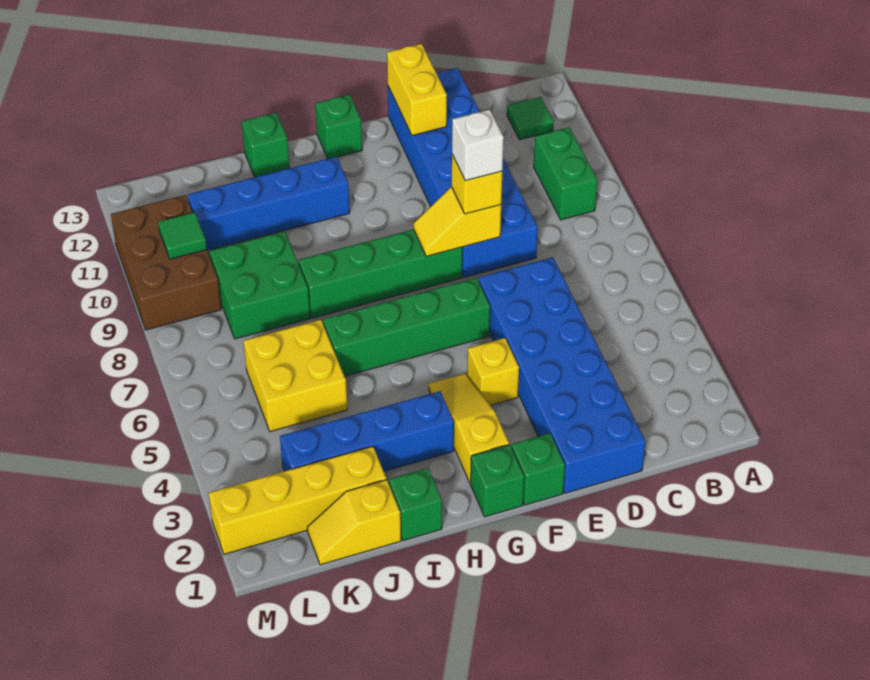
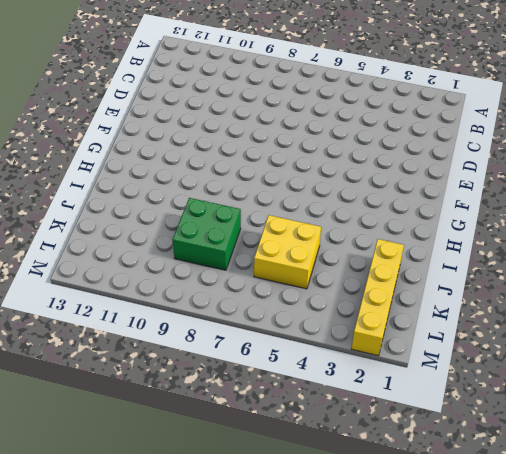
none -> green 1x2 brick [534,127,597,220]
none -> green 1x1 tile [507,97,554,140]
none -> blue 2x6 brick [479,257,646,493]

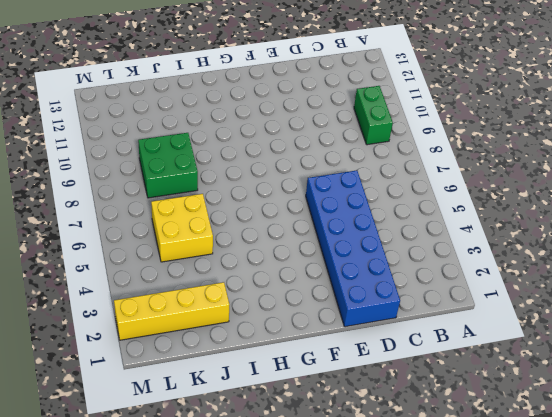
none -> green 1x1 tile [507,97,554,140]
none -> blue 2x6 brick [388,68,538,277]
none -> green 1x1 brick [512,433,565,505]

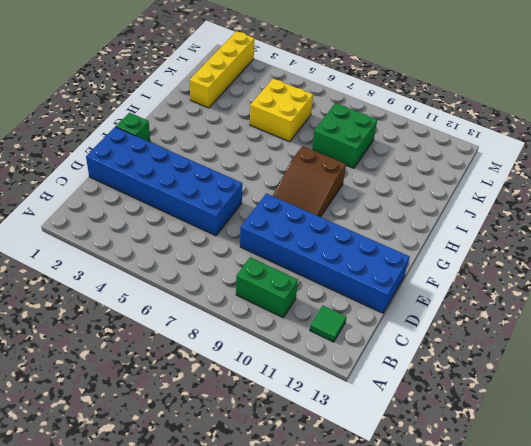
brown 2x3 slope [273,146,346,217] -> green 1x4 brick [299,229,462,318]
none -> yellow 1x1 brick [467,338,519,405]
none -> green 1x4 brick [323,278,490,376]
none -> green 1x1 brick [471,445,524,517]

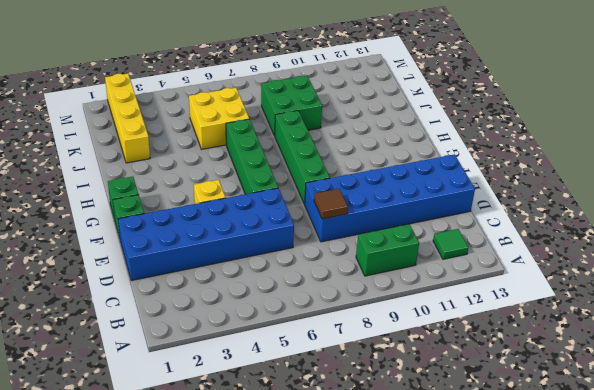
brown 1x1 tile [314,189,348,219] -> none
none -> yellow 1x3 slope [429,374,509,483]
none -> green 1x1 brick [315,95,362,159]
none -> blue 1x4 brick [280,391,454,471]

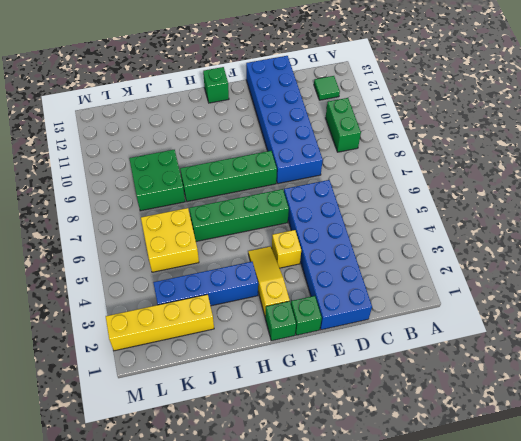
none -> blue 1x4 brick [188,157,350,250]
none -> green 1x1 brick [389,468,442,541]
none -> green 1x1 brick [242,113,290,177]

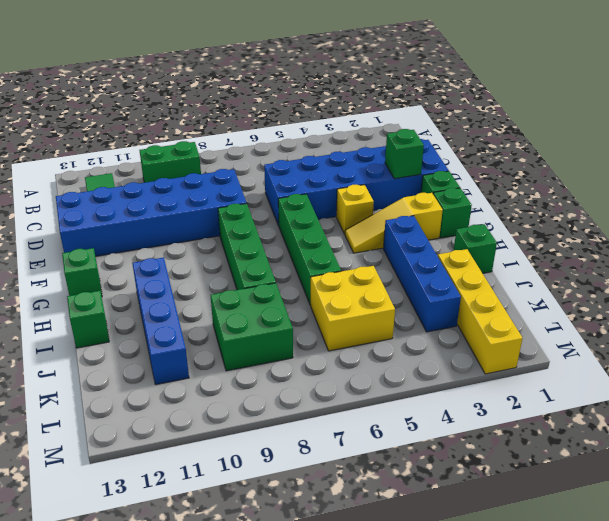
green 1x1 brick [385,129,424,179] -> none
none -> yellow 1x2 slope [307,480,401,565]
none -> brown 2x3 brick [111,195,221,330]
none -> yellow 1x2 slope [414,187,501,256]

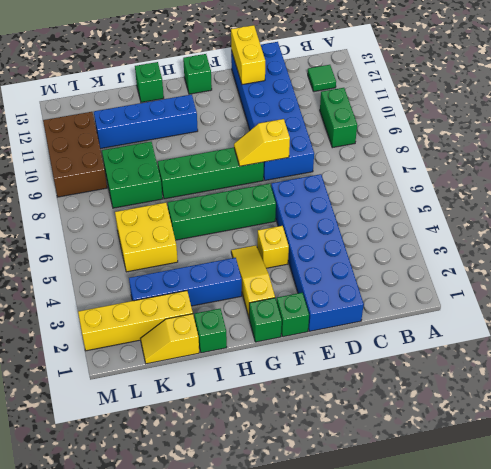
none -> green 1x1 tile [158,212,207,259]
none -> yellow 1x1 brick [452,155,502,214]
none -> white 1x1 brick [452,110,504,181]

